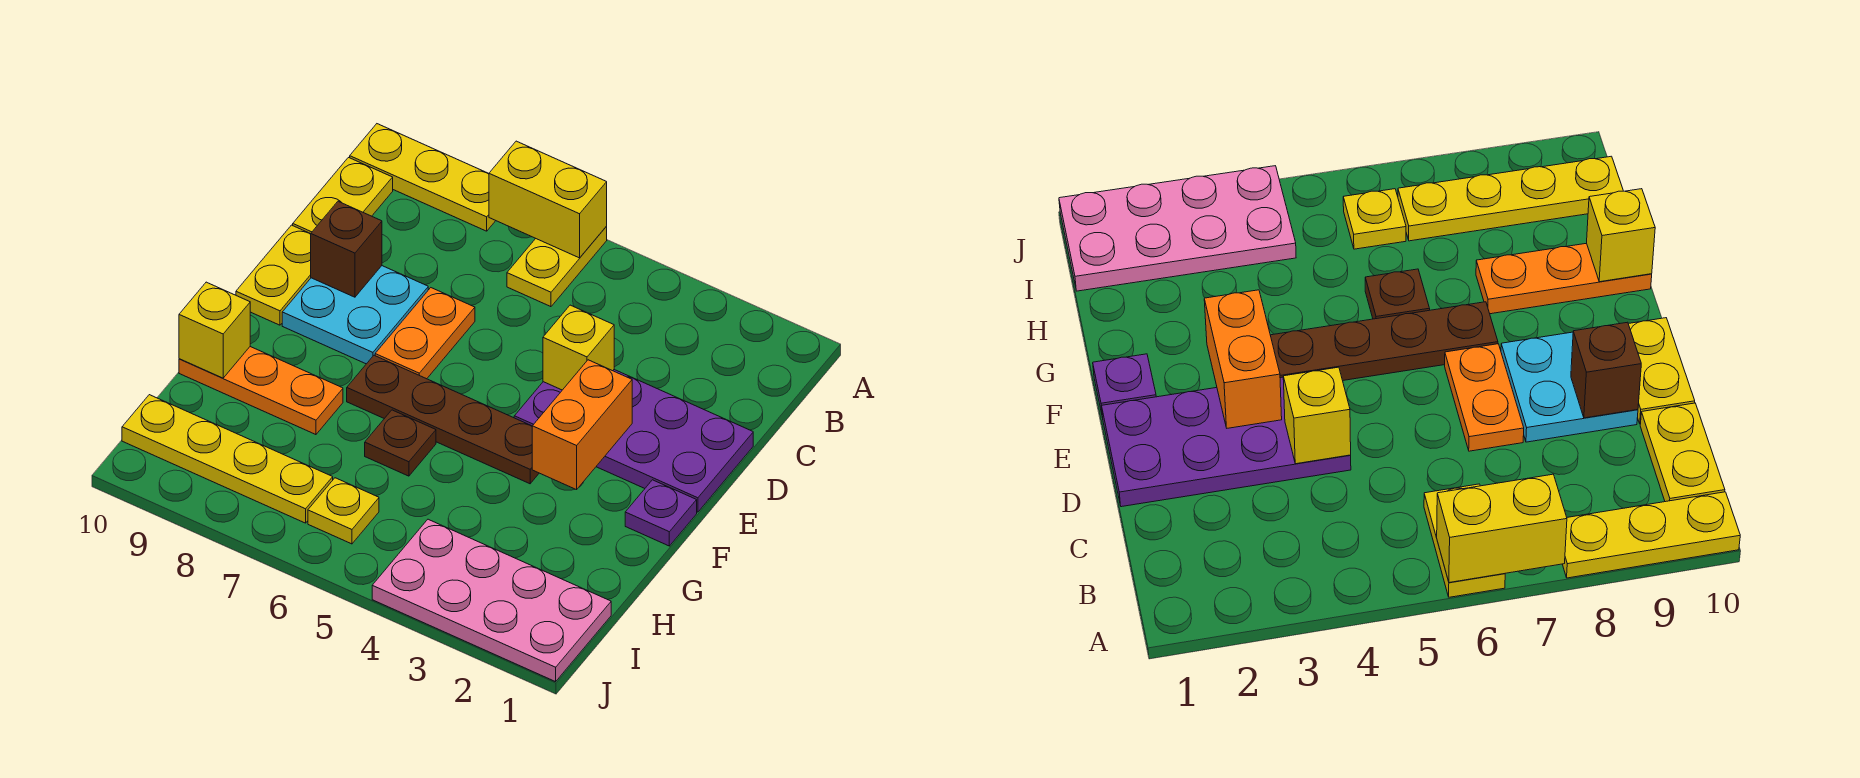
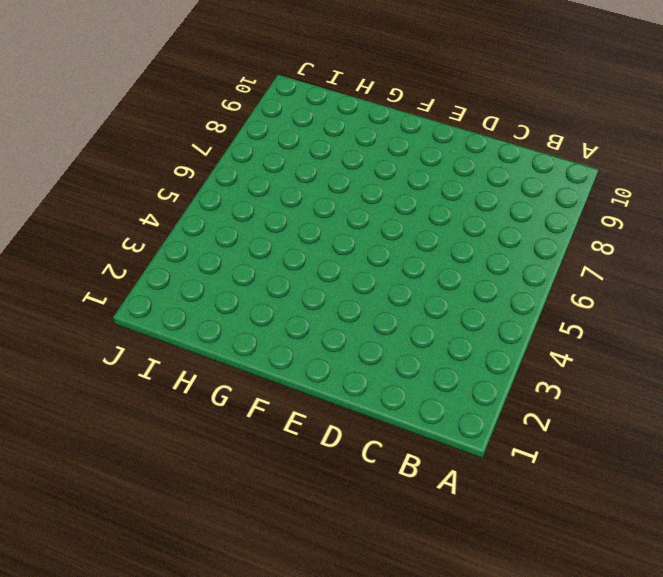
none -> yellow 1x2 plate [507,227,607,307]
none -> yellow 1x3 plate [350,124,496,231]
none -> yellow 1x2 plate [293,158,393,234]

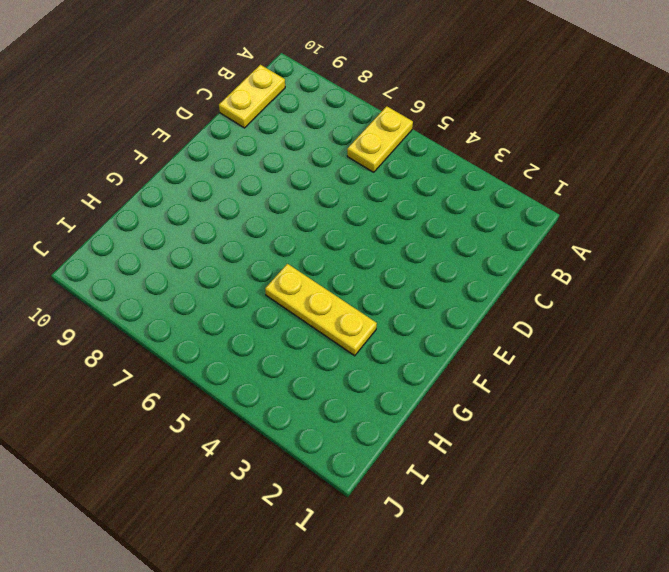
yellow 1x3 plate [265,264,377,356] -> yellow 1x3 plate moved to [350,124,496,231]
none -> purple 2x4 plate [514,370,753,512]
none -> orange 1x2 plate [375,288,475,379]
none -> cyan 2x2 plate [282,266,428,364]

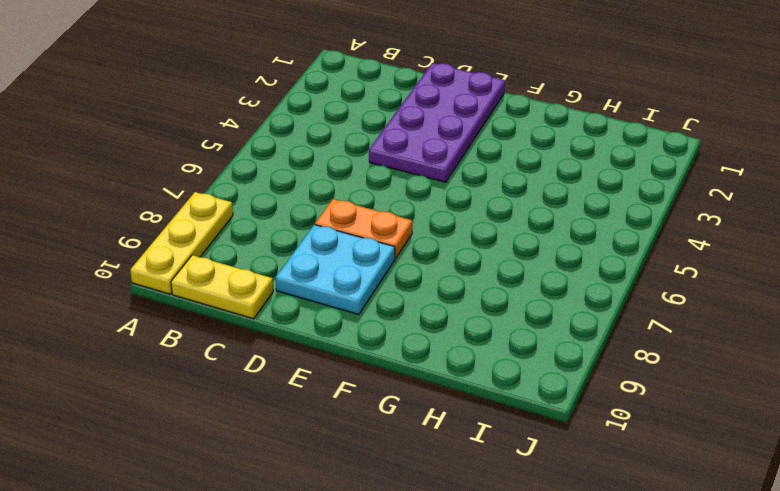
none -> yellow 1x2 plate [507,227,607,307]
none -> yellow 1x2 plate [236,225,311,325]
none -> purple 1x1 plate [625,480,697,546]

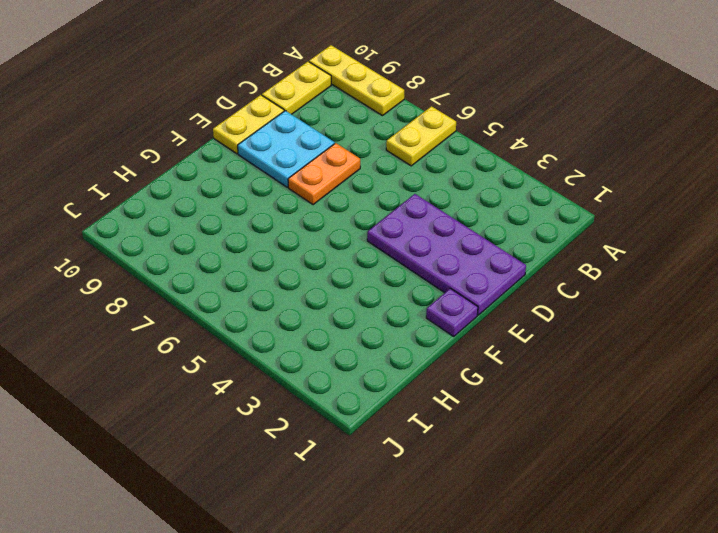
none -> brown 1x4 plate [347,355,539,484]
none -> brown 1x1 plate [365,410,436,476]
none -> orange 1x3 plate [179,347,343,435]

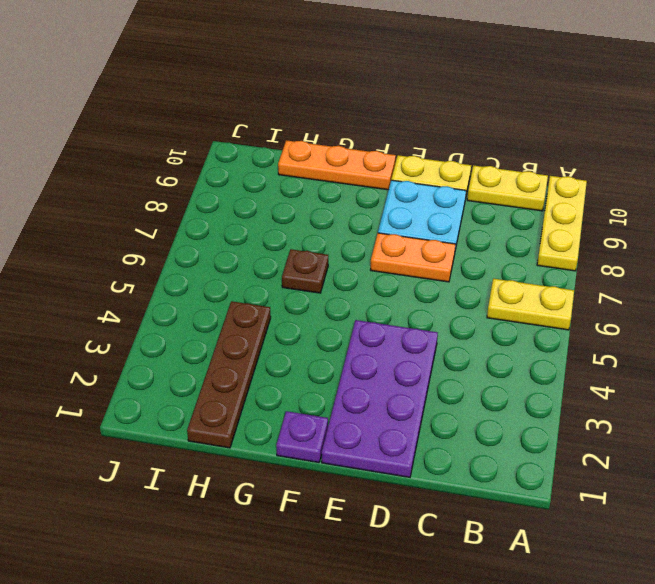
orange 1x3 plate [278,140,396,190] -> orange 1x3 plate turned to [179,347,343,435]
brown 1x4 plate [187,301,271,448] -> brown 1x4 plate moved to [347,355,539,484]
none -> pink 2x4 plate [372,519,611,682]
none -> yellow 1x1 plate [308,478,379,544]
none -> yellow 1x4 plate [122,395,333,523]

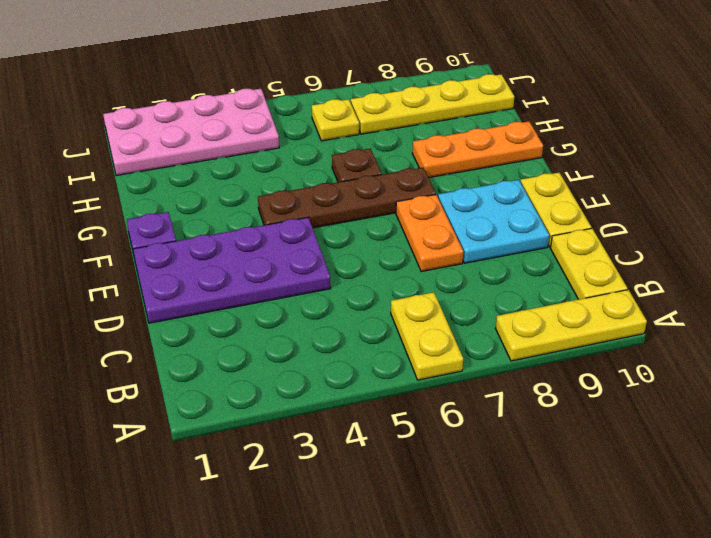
none -> yellow 1x2 brick [489,141,607,258]
none -> yellow 1x1 brick [543,305,614,390]
none -> brown 1x1 brick [311,201,382,297]

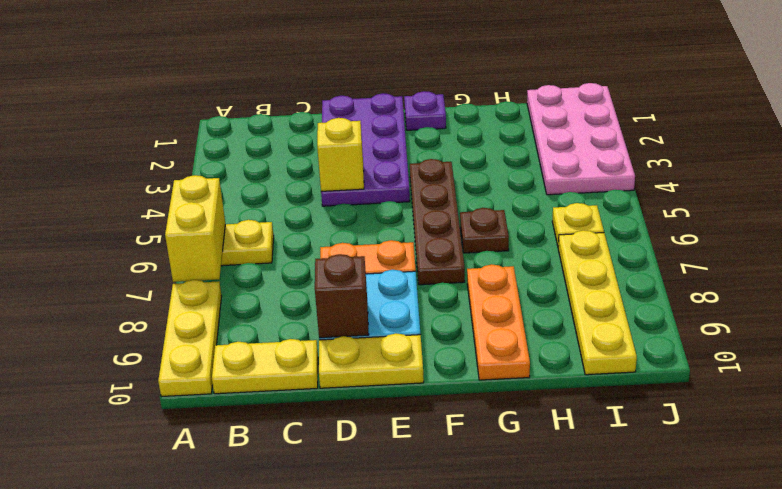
none -> orange 1x2 brick [532,360,632,490]
none -> yellow 1x1 brick [179,282,250,378]

